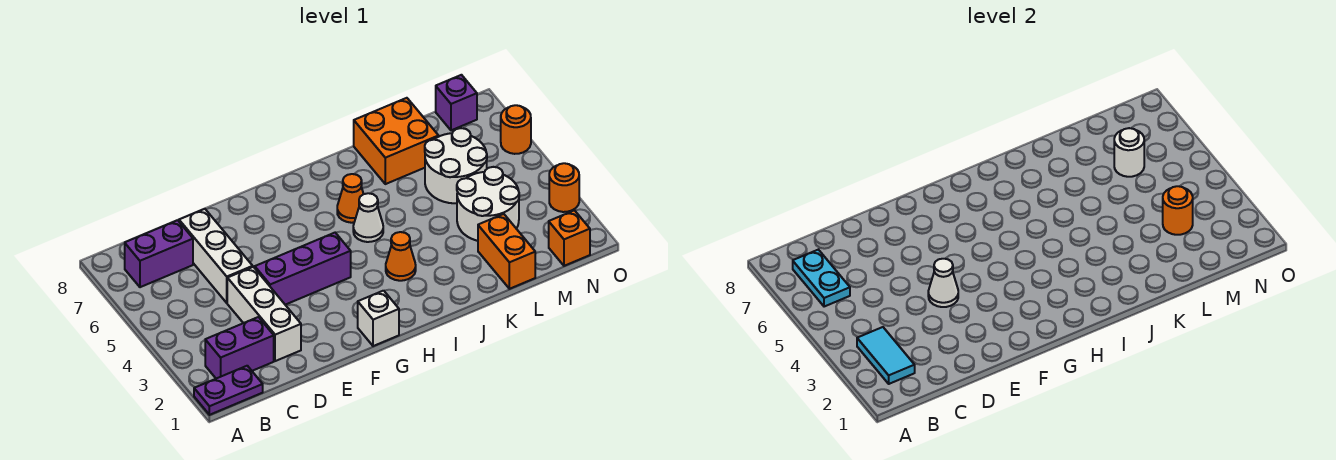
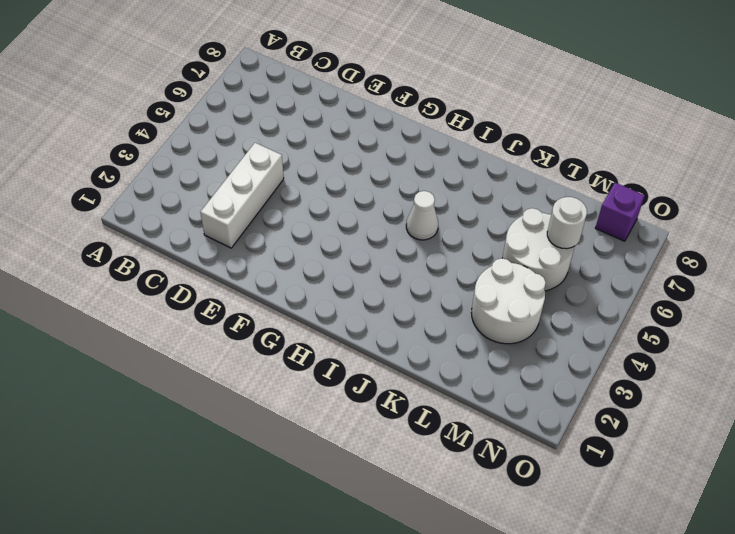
none -> purple 1x2 plate [194,366,263,415]
none -> purple 1x2 brick [205,317,274,379]
none -> purple 1x2 brick [125,220,193,287]

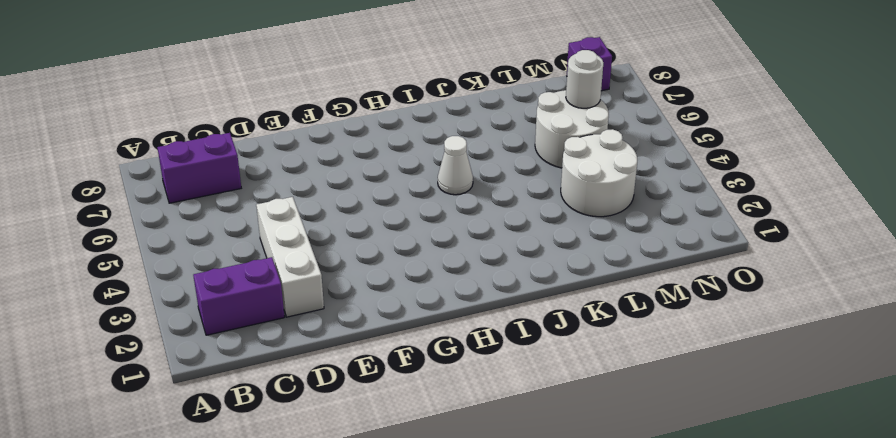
none -> purple 1x2 plate [194,366,263,415]
none -> white 1x3 brick [179,209,253,303]
none -> purple 1x3 brick [255,233,351,305]

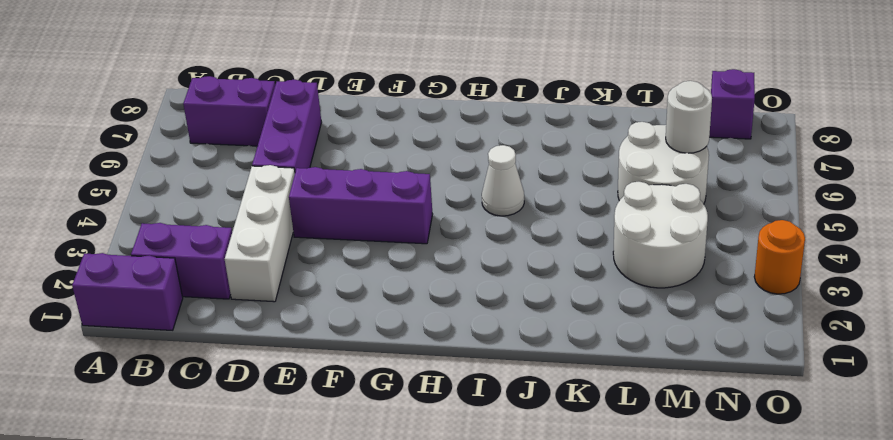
purple 1x2 brick [72,253,183,330] -> purple 1x2 plate [194,366,263,415]
purple 1x3 brick [252,80,322,171] -> white 1x3 brick [179,209,253,303]
none -> white 1x1 brick [358,291,399,346]
none -> orange 1x1 cone [386,232,416,281]
none -> orange 1x1 cone [337,174,363,223]

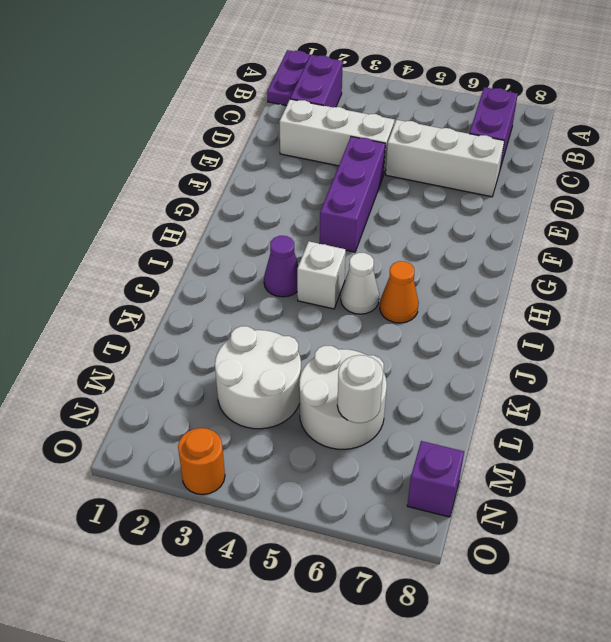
purple 1x1 cone [264,236,299,297] -> orange 1x1 cone [386,232,416,281]
white 1x1 brick [297,241,346,309] -> white 1x1 brick moved to [358,291,399,346]
none -> orange 2x2 brick [354,98,439,184]
none -> orange 1x2 brick [478,214,535,289]
none -> orange 1x1 brick [549,210,590,266]

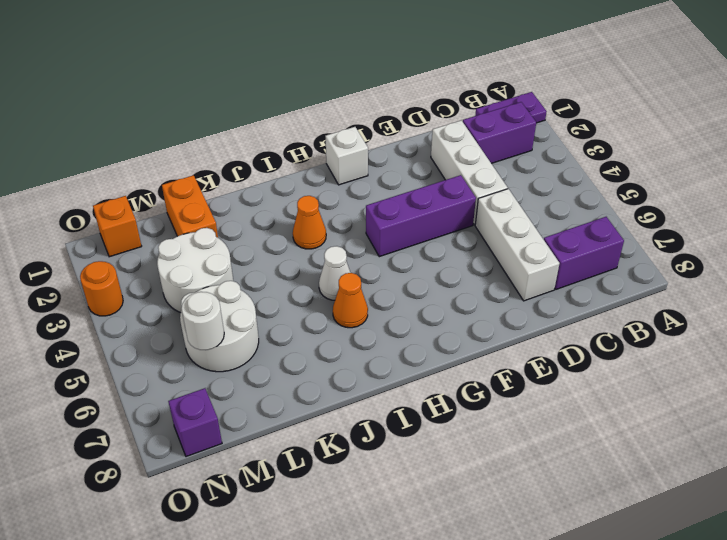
none -> orange 2x2 brick [354,98,439,184]
none -> orange 1x1 round brick [501,105,531,154]
none -> cyan 1x2 tile [857,327,915,384]

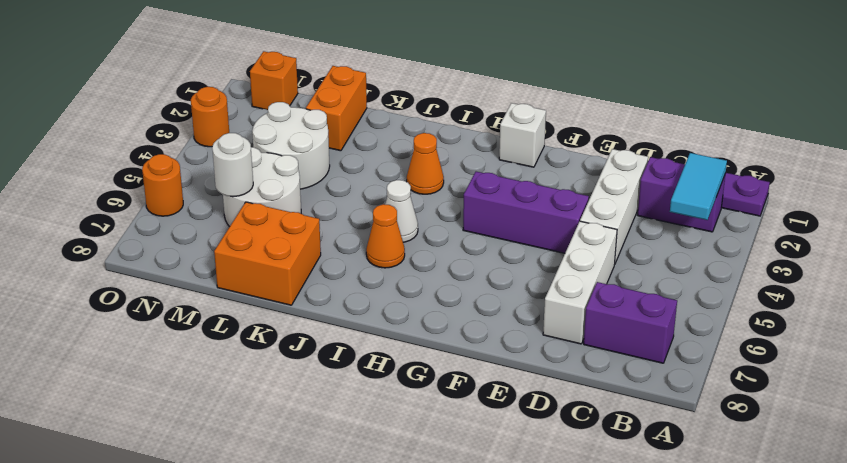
none -> purple 1x1 brick [436,75,477,130]
none -> cyan 1x2 plate [793,250,850,307]
none -> white 1x1 cone [928,259,958,307]

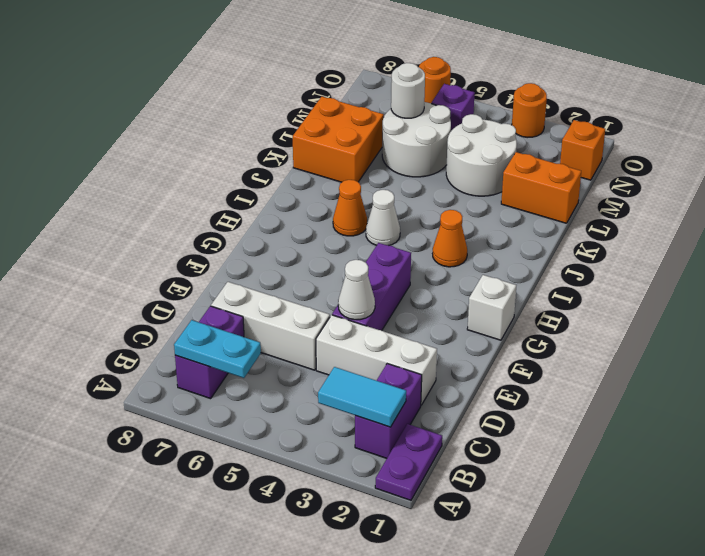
purple 1x1 brick [431,84,475,131] -> purple 1x1 brick moved to [436,75,477,130]
none -> orange 1x1 round brick [1163,186,1193,235]

